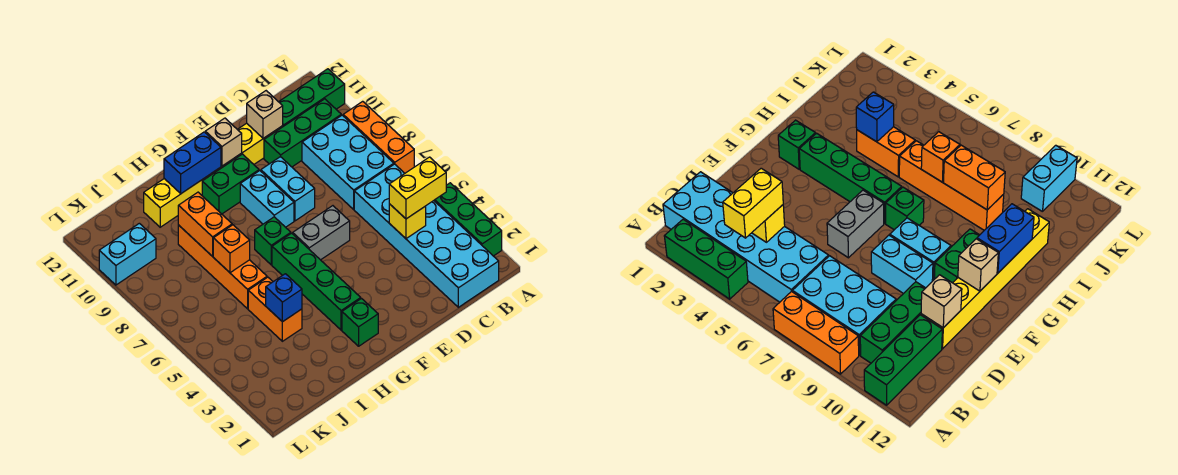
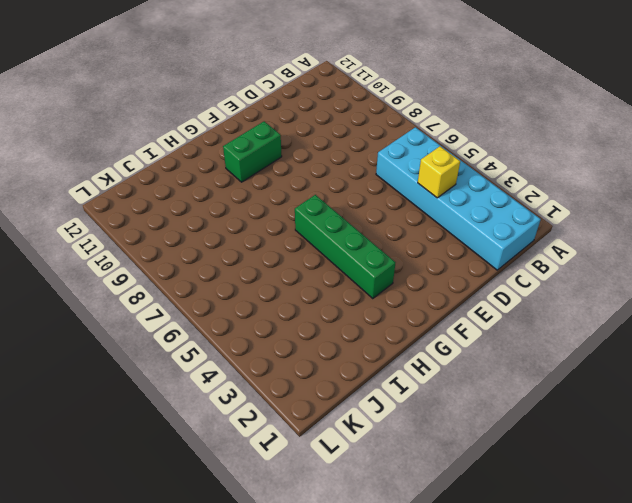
none -> green 1x3 brick [434,183,502,256]
none -> orange 1x3 brick [343,101,414,173]
none -> green 1x3 brick [279,69,345,126]

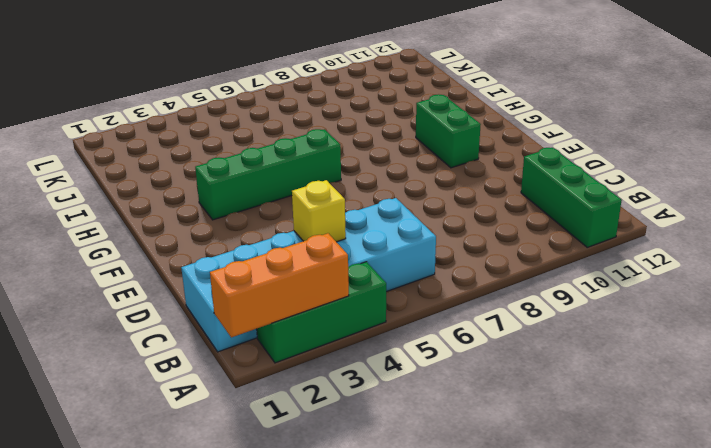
orange 1x3 brick [210,233,349,338] -> orange 1x3 brick moved to [343,101,414,173]
none -> cyan 2x3 brick [302,115,394,209]
none -> green 1x3 brick [264,99,341,167]
none -> yellow 1x6 brick [144,123,283,227]

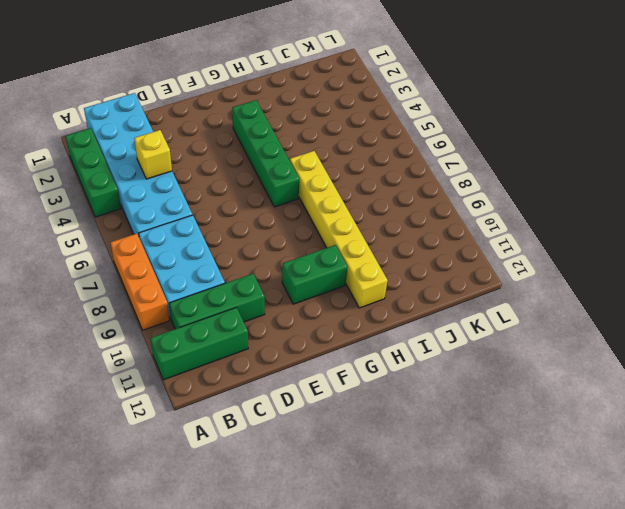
yellow 1x6 brick [290,151,388,308] -> yellow 1x6 brick turned to [144,123,283,227]
none -> grey 1x2 brick [293,206,350,260]
none -> cyan 1x2 brick [261,157,315,221]
none -> cyan 1x2 brick [240,171,294,227]

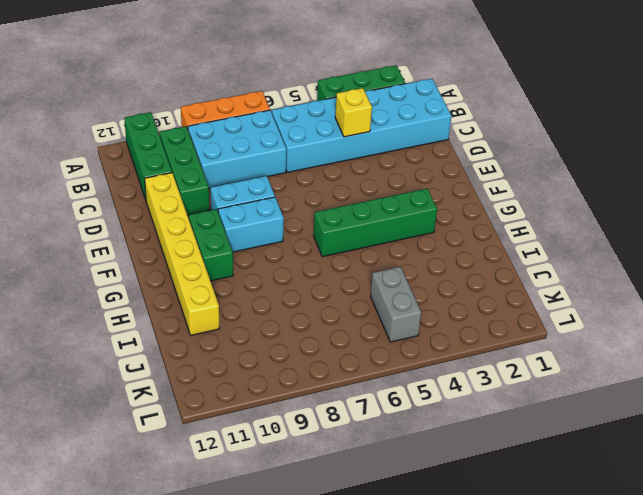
grey 1x2 brick [371,267,421,342] -> grey 1x2 brick moved to [293,206,350,260]
none -> green 1x1 brick [342,299,378,346]
none -> green 1x1 brick [255,217,291,265]
none -> orange 1x2 brick [248,277,302,341]

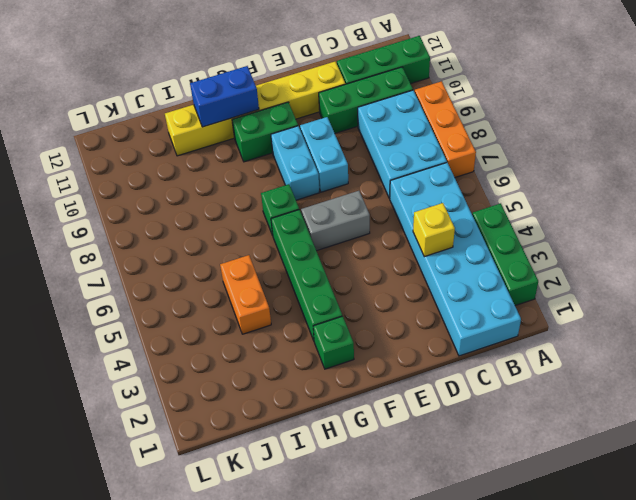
none -> orange 1x4 brick [178,225,267,309]
none -> cyan 1x2 brick [99,223,156,285]
none -> tan 1x1 brick [247,91,283,138]

